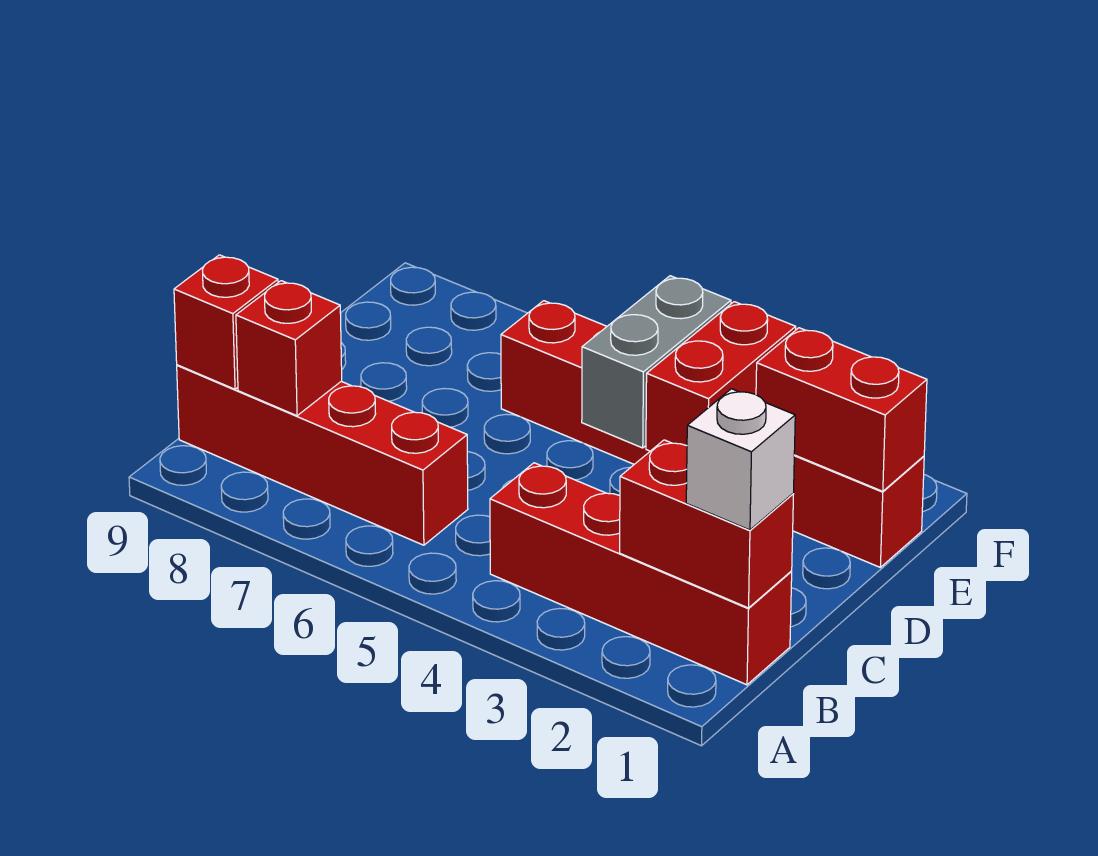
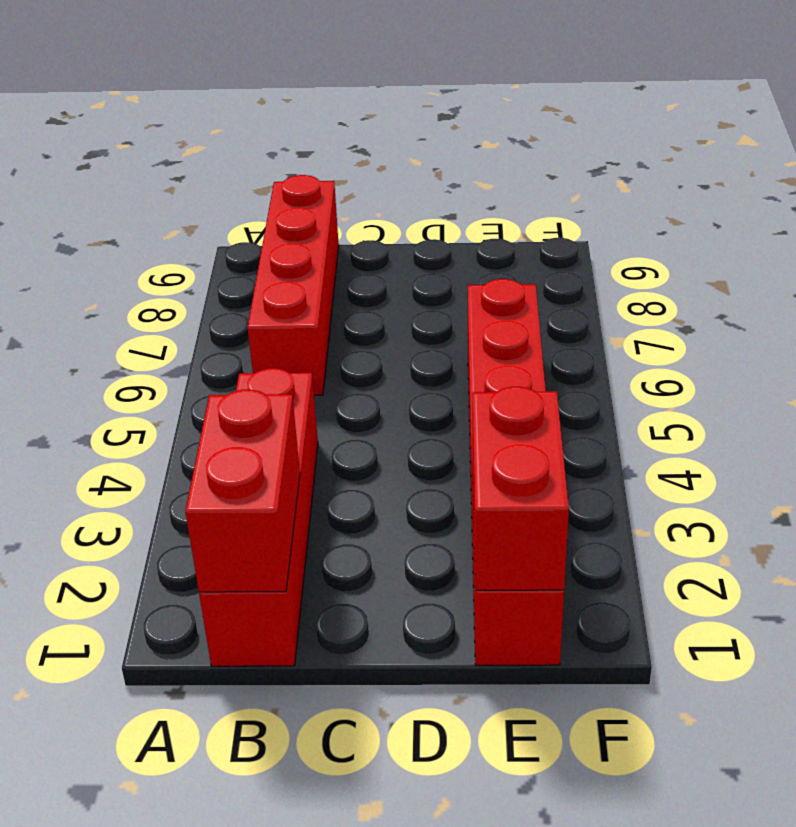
none -> red 1x1 brick [236,281,342,416]
none -> red 1x1 brick [174,255,278,389]

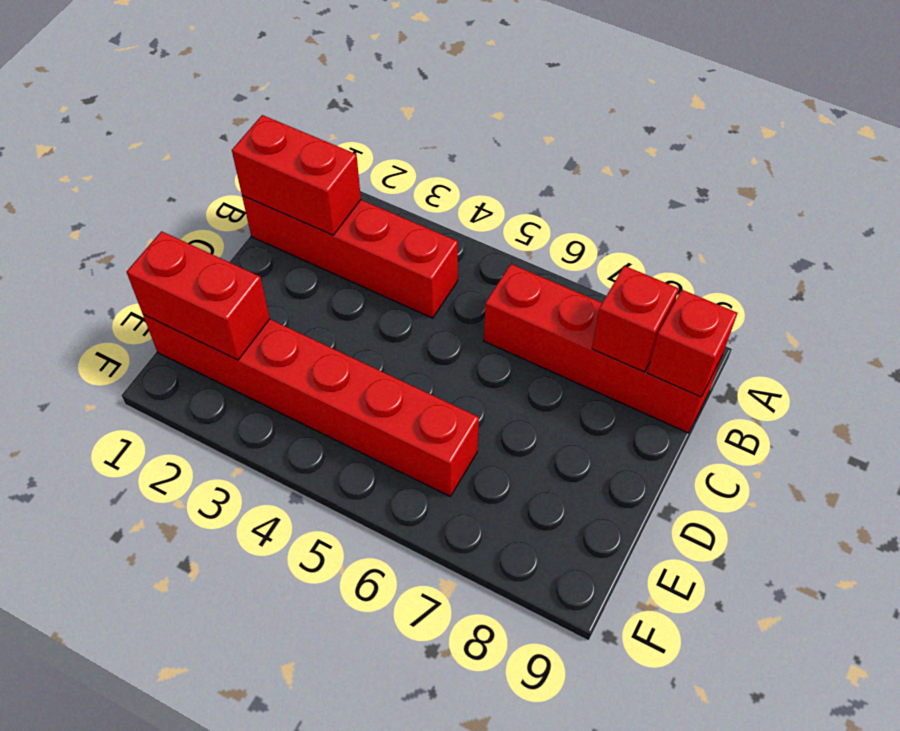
none -> red 1x2 brick [646,302,796,451]
none -> grey 1x2 brick [582,276,731,448]

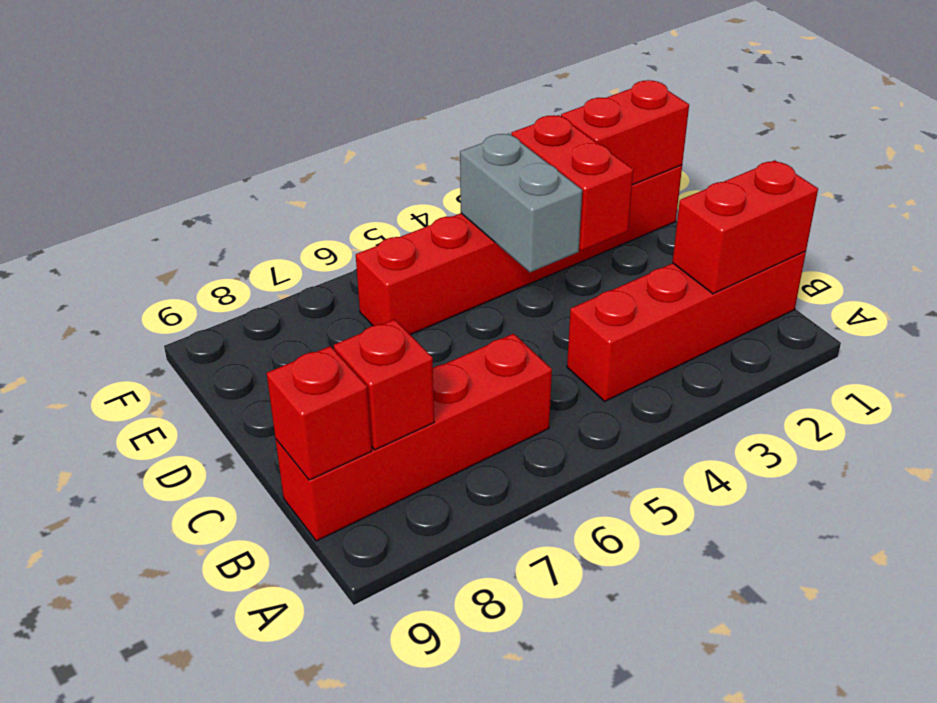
none -> white 1x1 brick [686,389,795,530]

